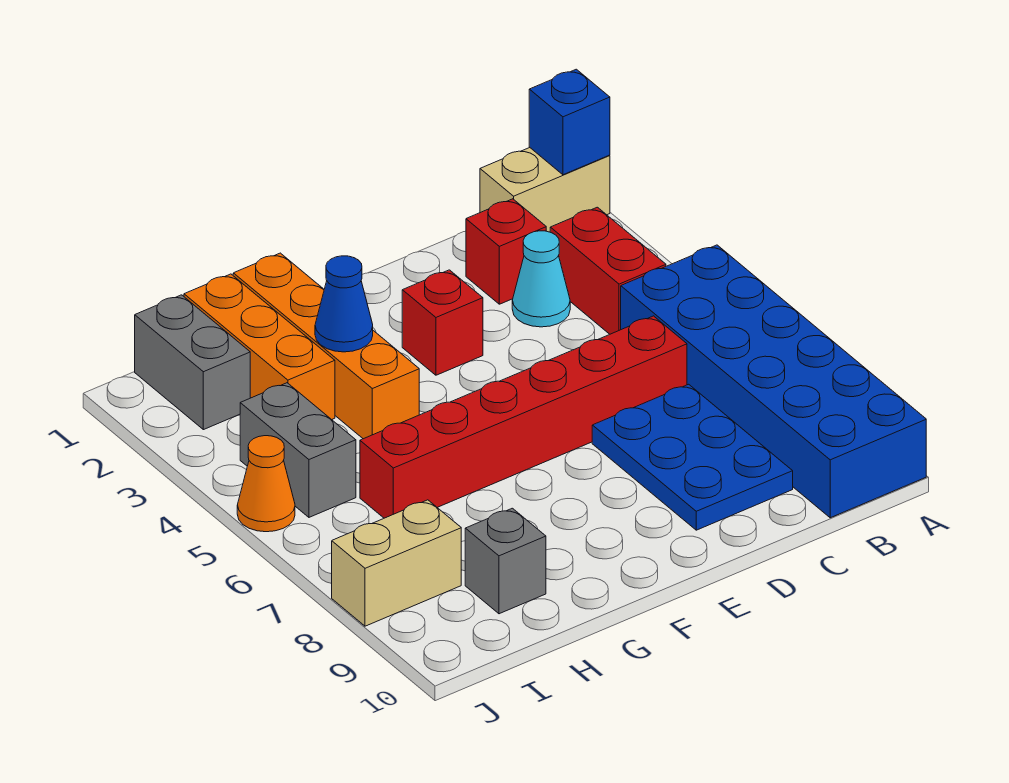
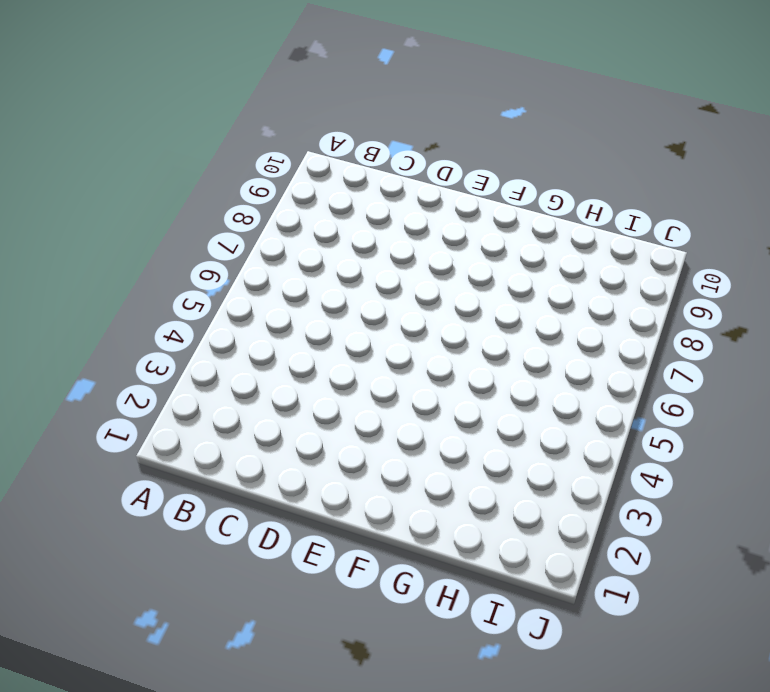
none -> tan 1x2 brick [480,148,610,232]
none -> blue 2x6 brick [621,245,926,518]
none -> red 1x2 brick [550,207,666,334]

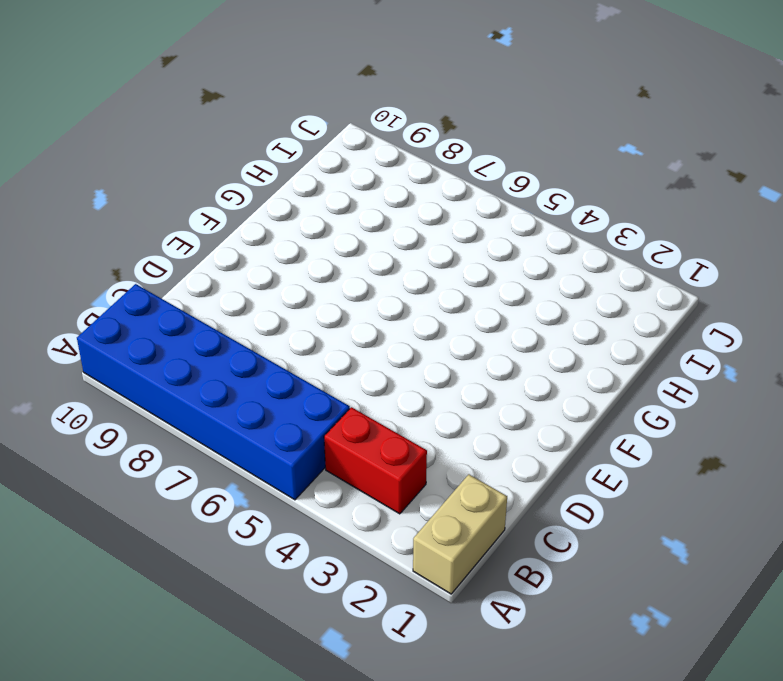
none -> red 1x1 brick [466,199,546,304]
none -> cyan 1x1 cone [512,231,570,327]
none -> red 1x6 brick [360,316,687,518]

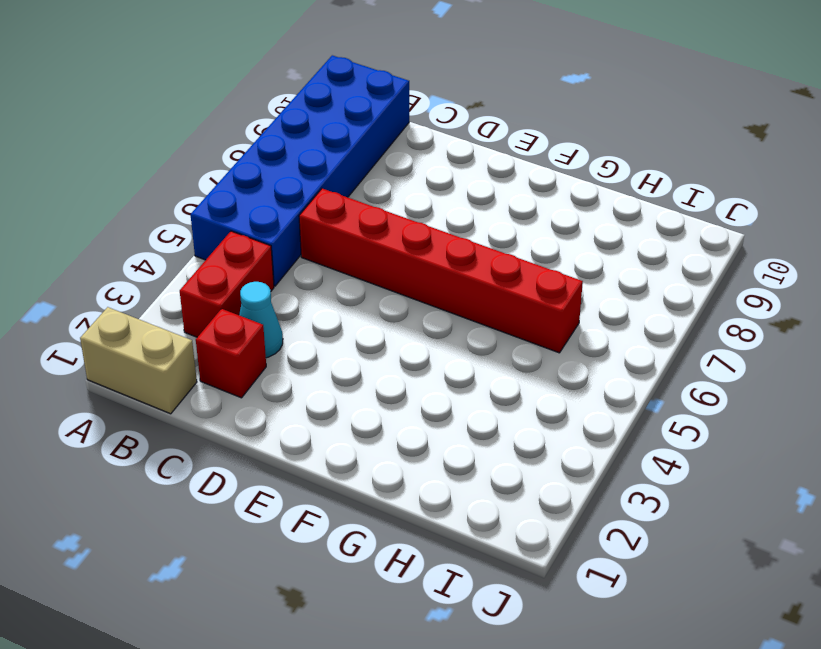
none -> blue 2x3 plate [592,384,793,530]
none -> red 1x1 brick [402,270,483,375]
none -> orange 1x4 brick [233,253,419,439]

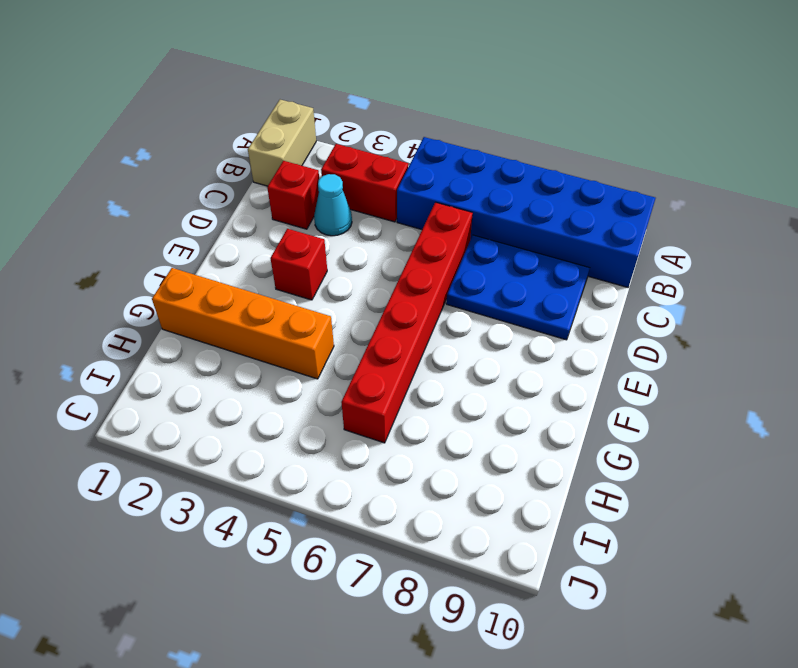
none -> orange 1x3 brick [184,274,335,420]
none -> grey 1x1 brick [465,508,546,614]
none -> grey 1x2 brick [135,295,250,430]

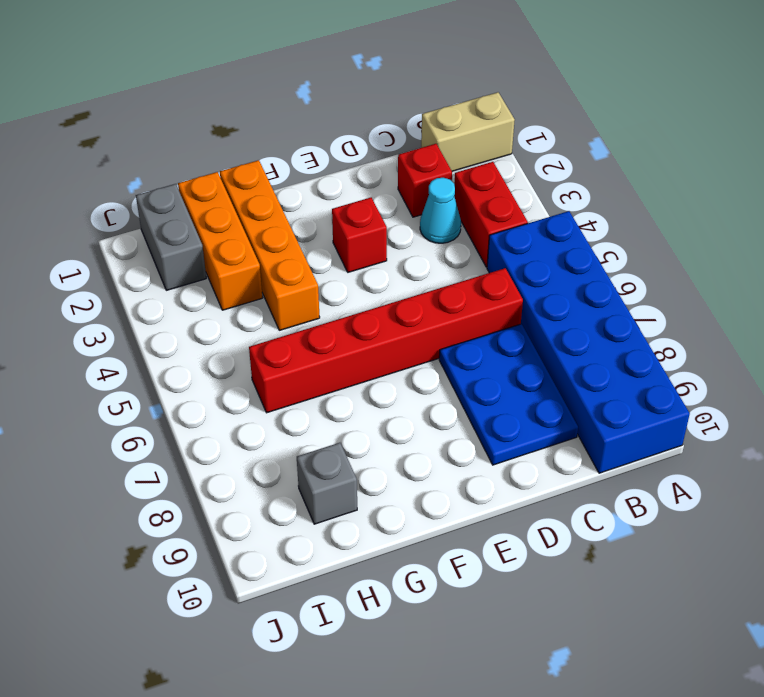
none -> grey 1x2 brick [240,383,356,517]
none -> tan 1x2 brick [332,500,461,626]
none -> orange 1x1 cone [237,436,295,532]

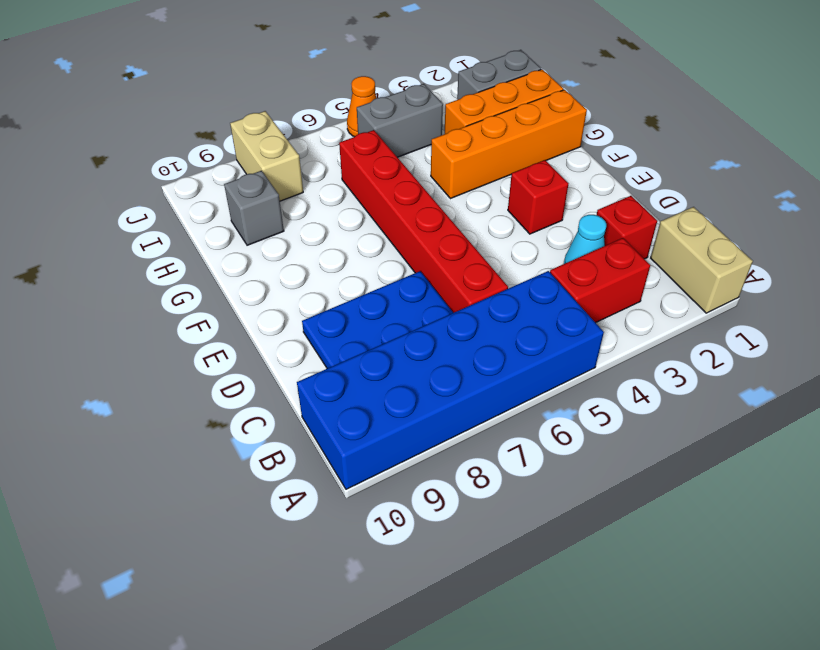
none -> blue 1x1 brick [529,69,610,175]
none -> blue 1x1 cone [315,256,373,352]

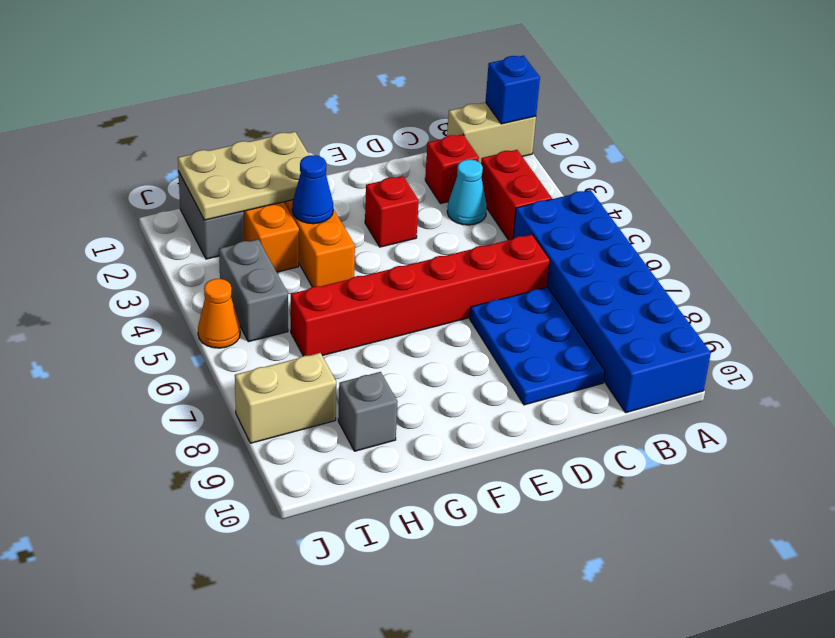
tan 2x3 plate [178,132,310,220] -> none

